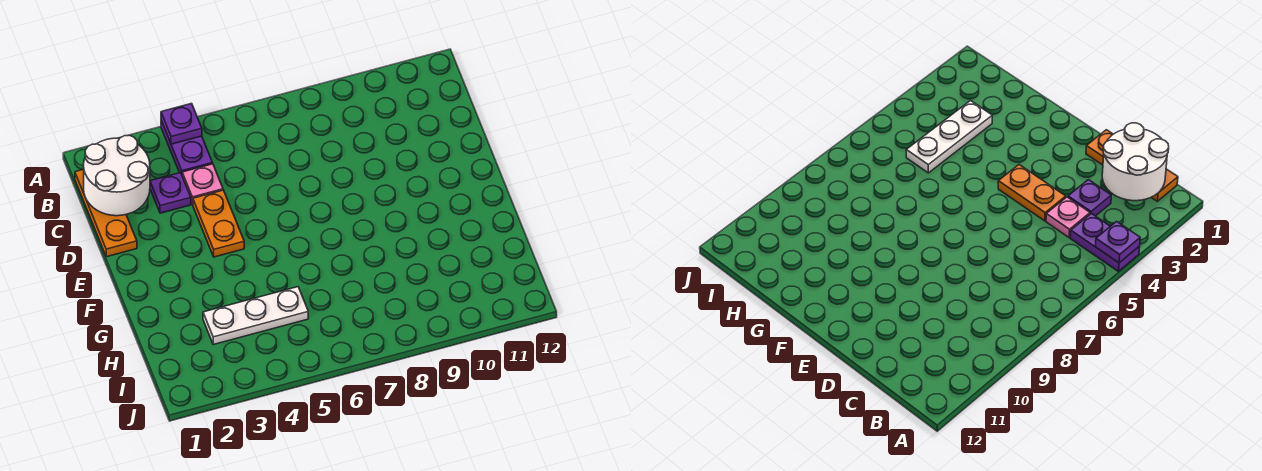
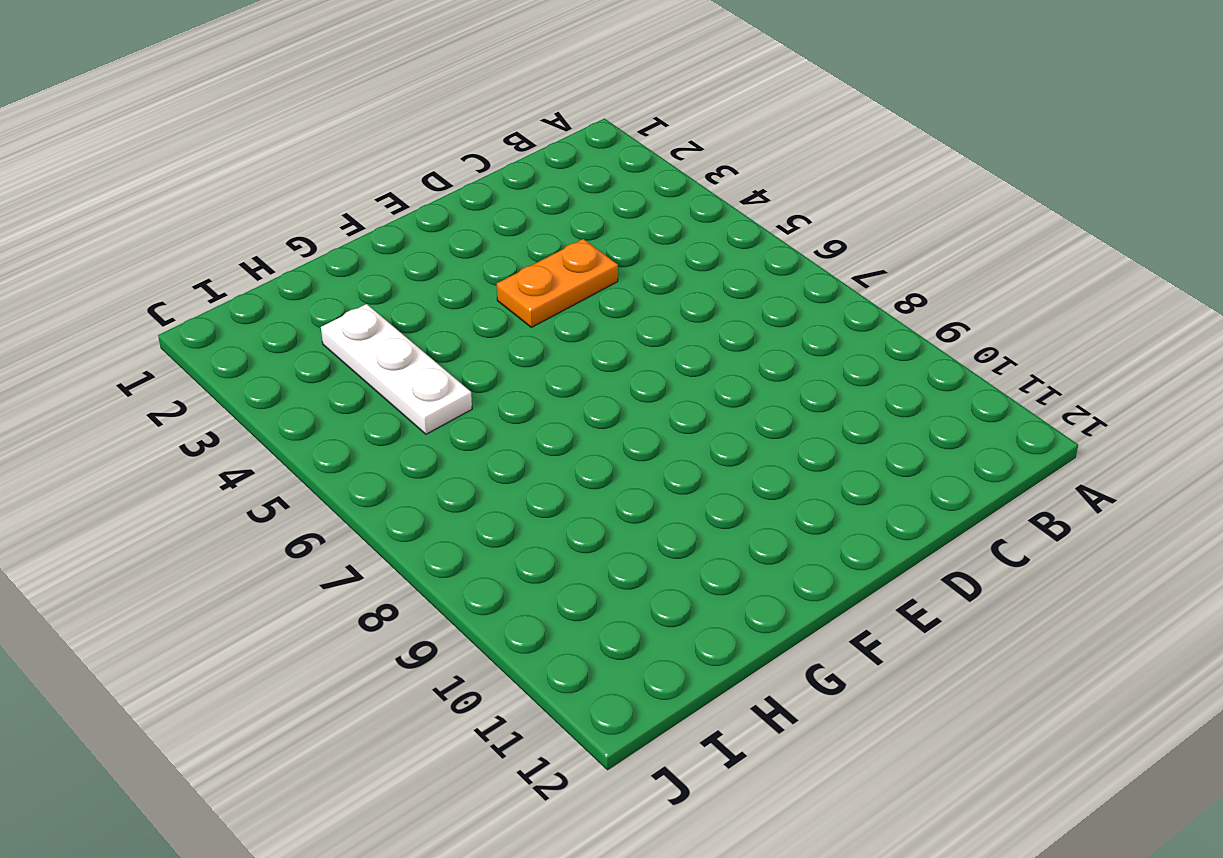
none -> purple 1x2 plate [161,121,213,174]
none -> orange 1x3 plate [75,169,137,257]

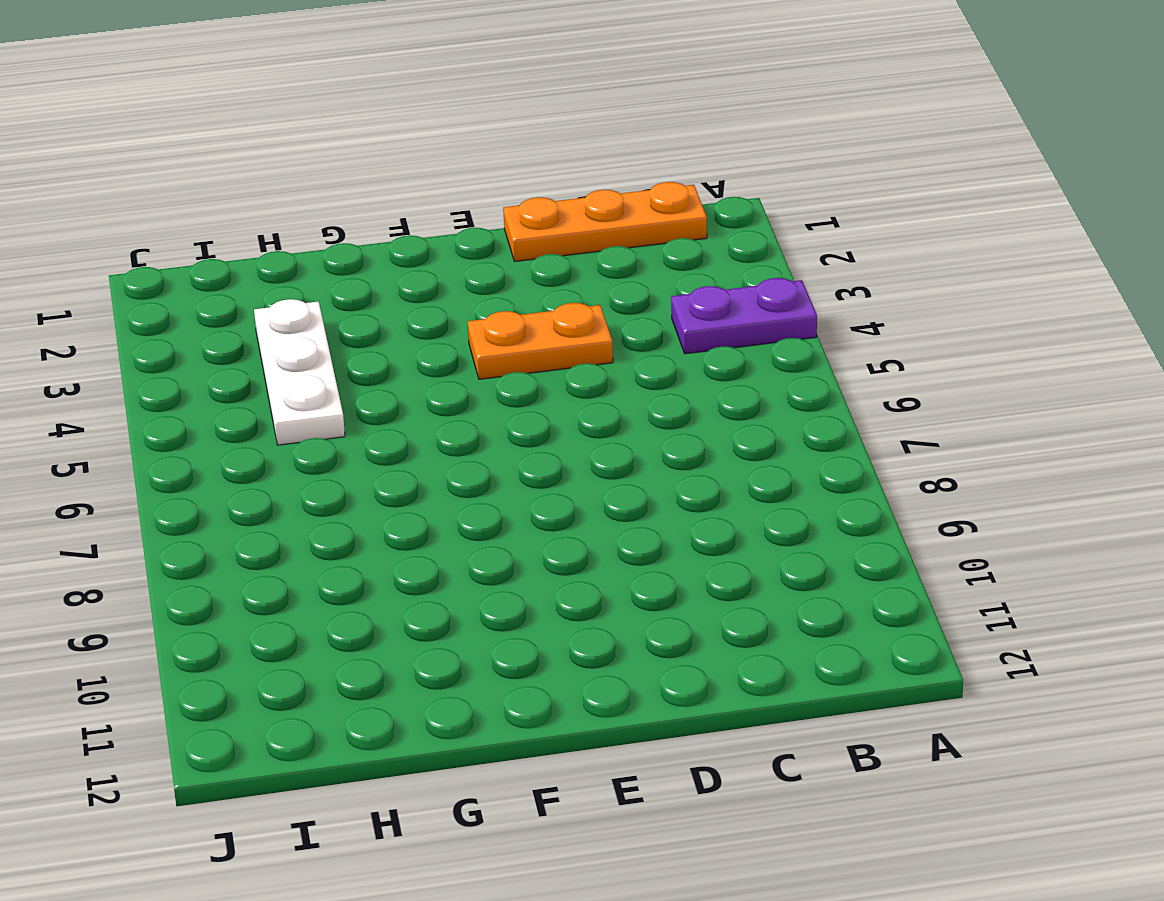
none -> purple 1x1 plate [150,173,191,213]
none -> pink 1x1 plate [182,164,223,204]

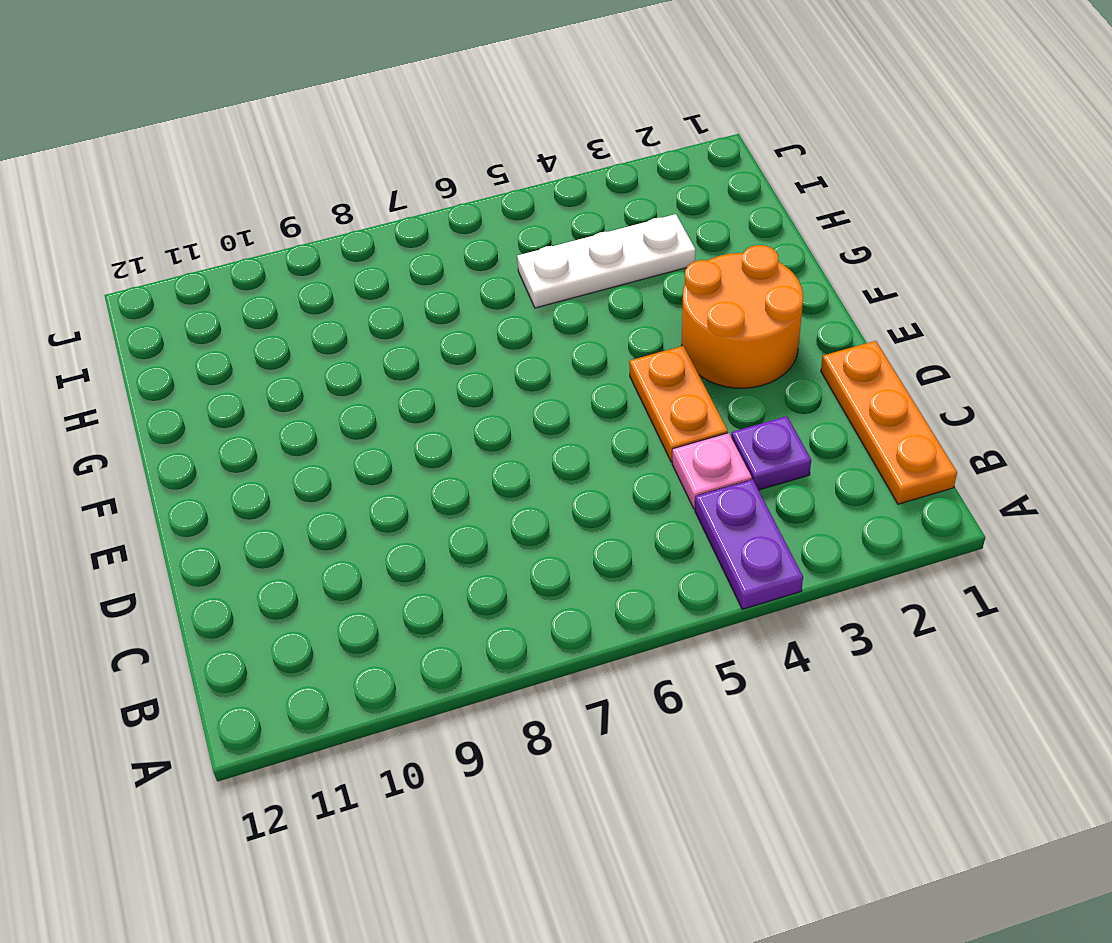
orange 2x2 round brick [682,245,803,388] -> none
none -> purple 1x1 plate [161,104,202,144]
none -> white 2x2 round brick [84,135,150,216]

